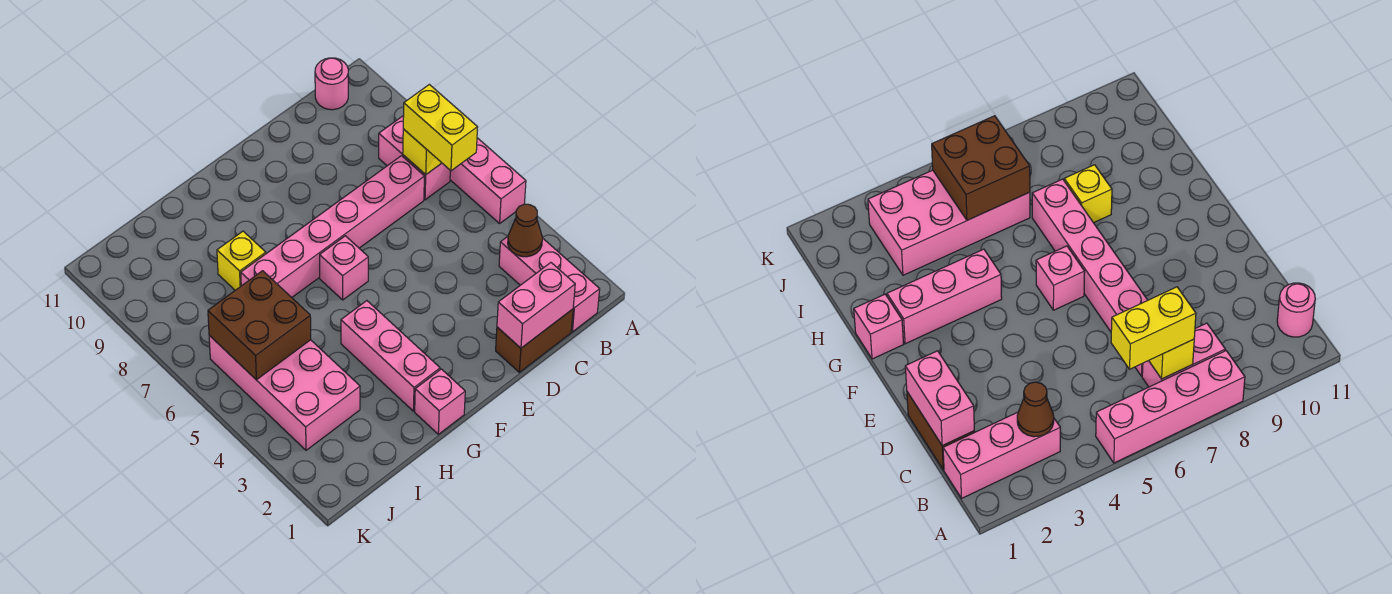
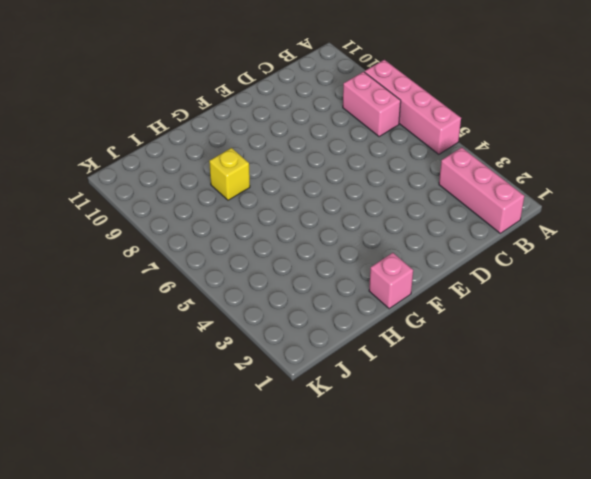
none -> pink 1x1 round brick [315,58,348,110]
none -> brown 1x2 brick [496,309,573,372]
none -> pink 1x6 brick [241,156,424,297]

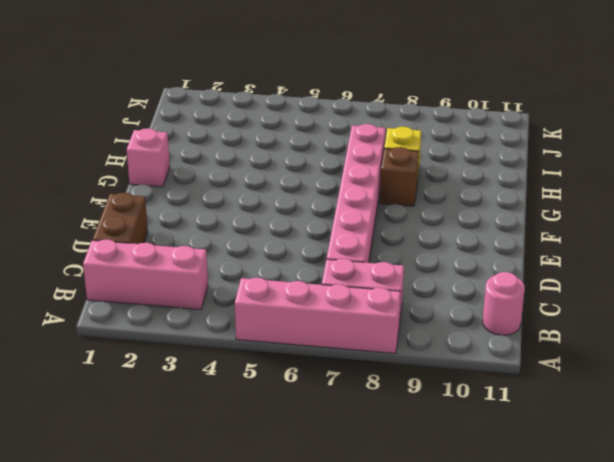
brown 1x1 brick [380,147,419,206] -> none
none -> pink 1x1 brick [320,236,368,300]
none -> pink 1x3 brick [341,301,440,411]
none -> pink 2x4 brick [209,336,360,450]

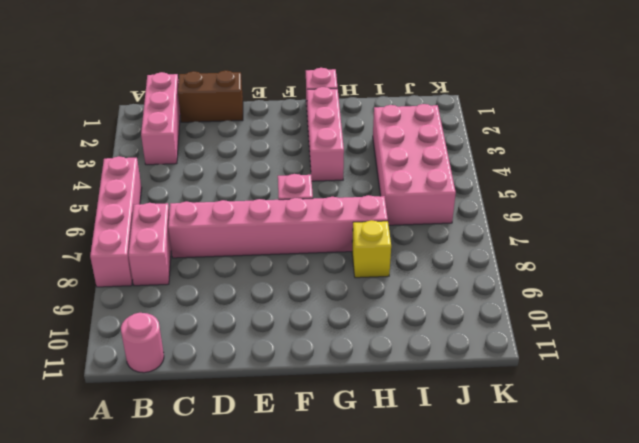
none -> brown 1x1 cone [508,204,542,257]
none -> yellow 1x1 brick [403,129,441,175]
none -> pink 1x2 brick [497,263,575,348]

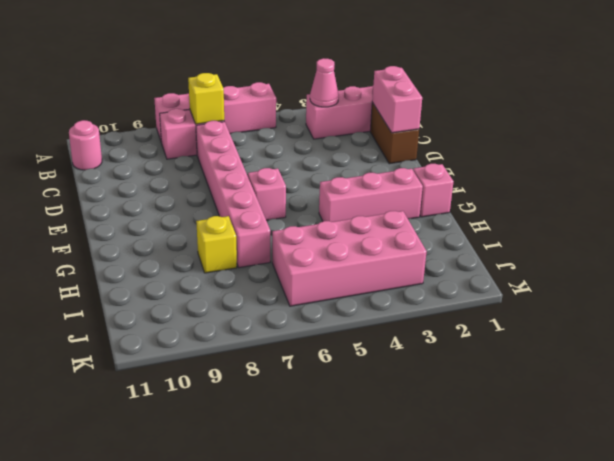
pink 1x1 cone [310,58,339,107] -> brown 1x1 cone [508,204,542,257]
none -> brown 2x2 brick [208,271,311,380]
none -> yellow 1x2 brick [403,84,478,171]

